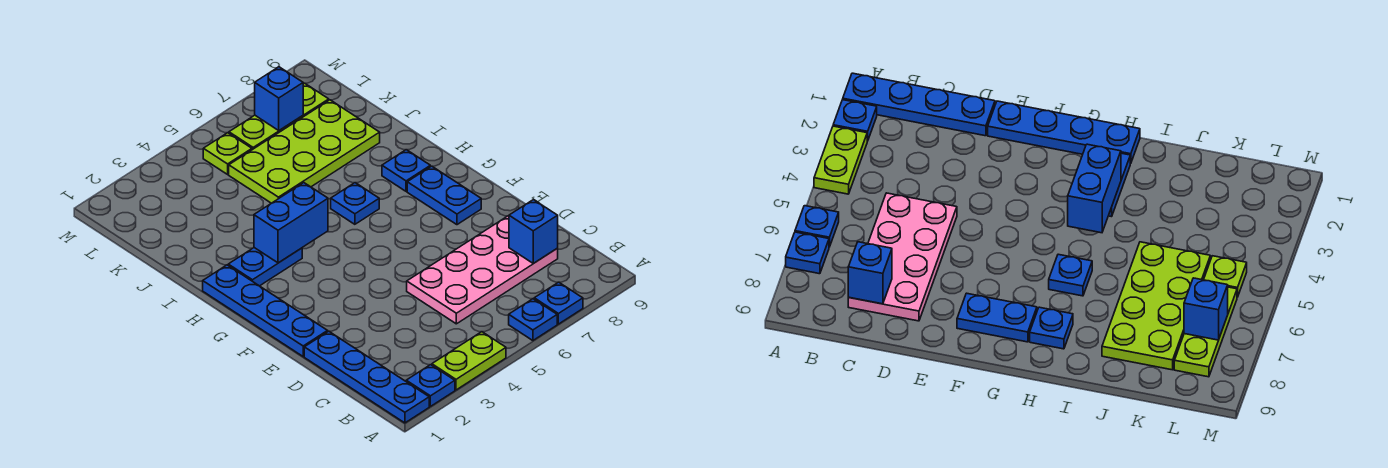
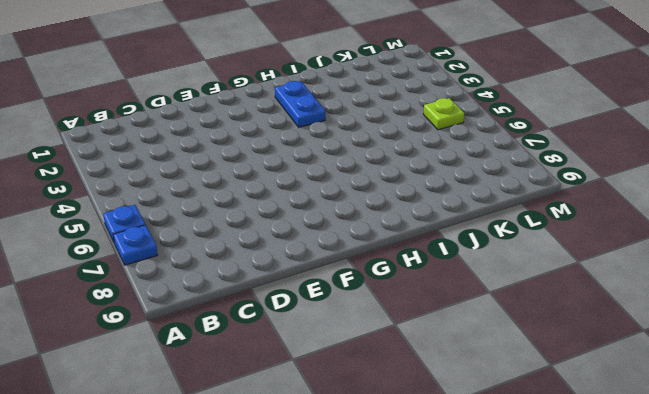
none -> blue 1x4 plate [304,331,429,423]
none -> blue 1x1 plate [406,365,455,406]
none -> lime 1x2 plate [432,332,506,390]

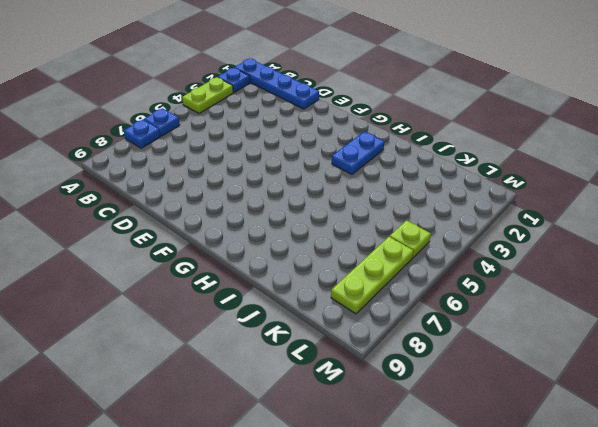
none -> pink 2x4 plate [407,216,558,324]
none -> blue 1x4 plate [203,265,328,356]
none -> blue 1x2 plate [407,166,481,225]

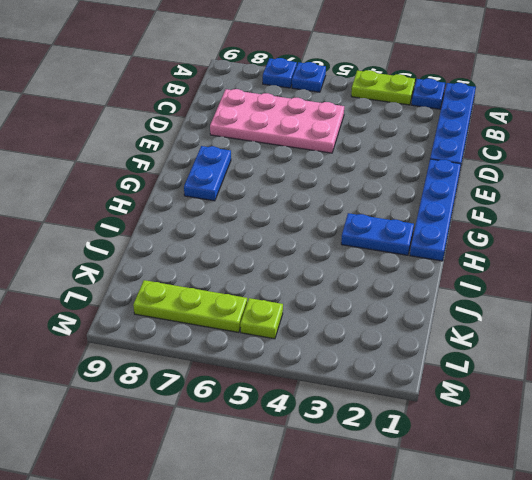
none -> blue 1x1 plate [331,183,379,224]
none -> blue 1x1 plate [382,150,430,191]
none -> lime 2x4 plate [229,100,380,203]

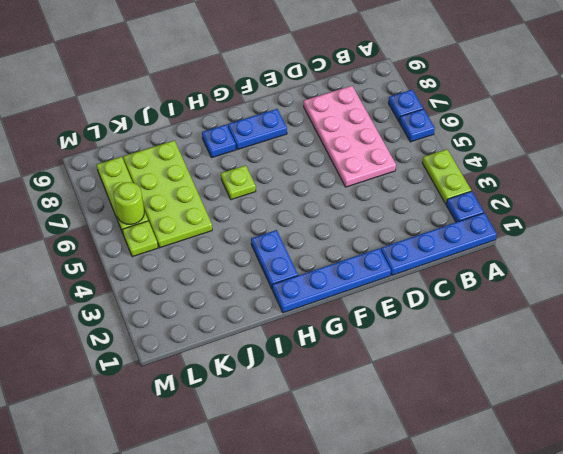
lime 1x1 plate [221,165,256,200] -> blue 1x1 plate [331,183,379,224]
lime 1x1 round brick [114,182,144,225] -> none
none -> blue 1x1 brick [509,200,558,263]
none -> blue 1x2 brick [254,183,328,263]
none -> blue 1x1 brick [255,67,303,130]

